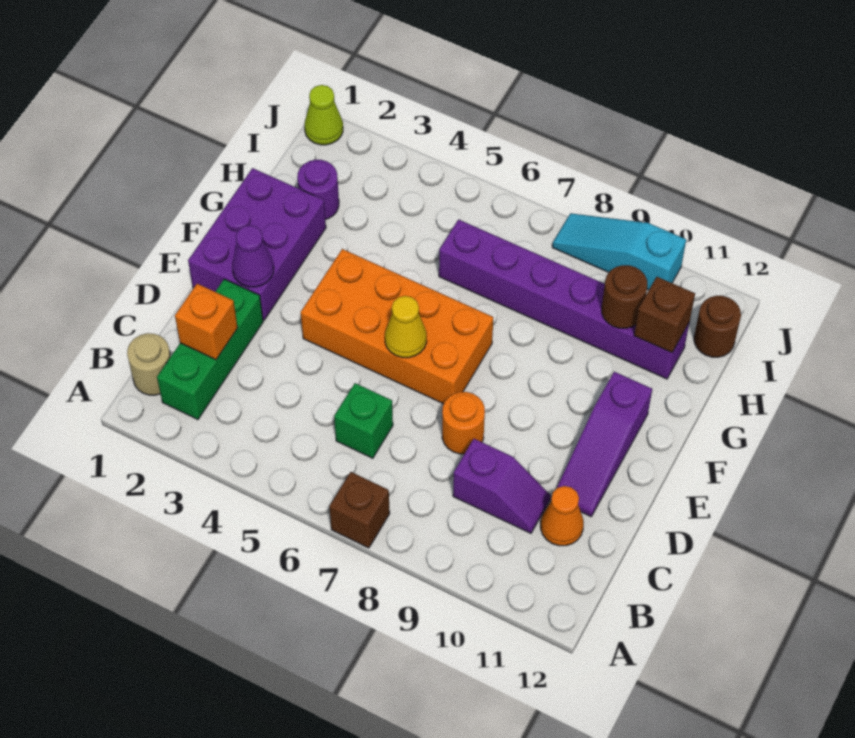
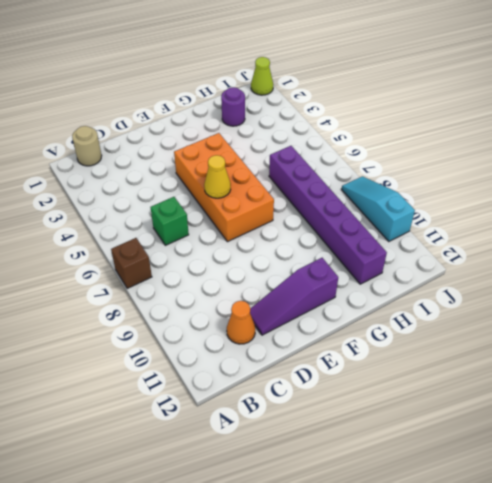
none -> green 1x3 brick [157,279,263,420]
none -> purple 1x2 slope [453,439,551,533]
none -> orange 1x1 round brick [442,392,485,454]

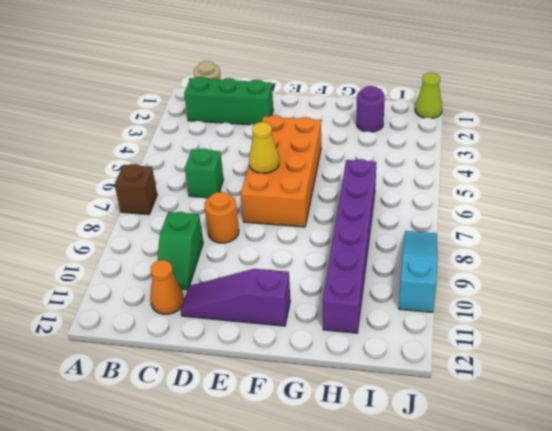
green 1x2 slope [157,212,203,290] -> purple 1x2 slope [453,439,551,533]
none -> purple 2x3 brick [188,168,326,320]
none -> brown 1x1 round brick [694,296,741,357]
none -> orange 1x1 brick [175,284,238,360]

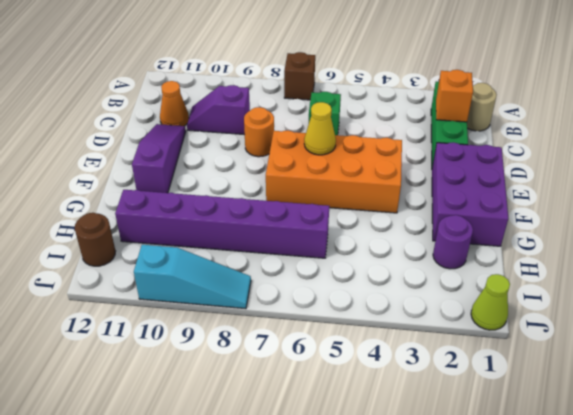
none -> purple 1x1 cone [232,225,274,287]
none -> brown 1x1 round brick [602,265,647,328]
none -> brown 1x1 brick [634,277,695,353]

